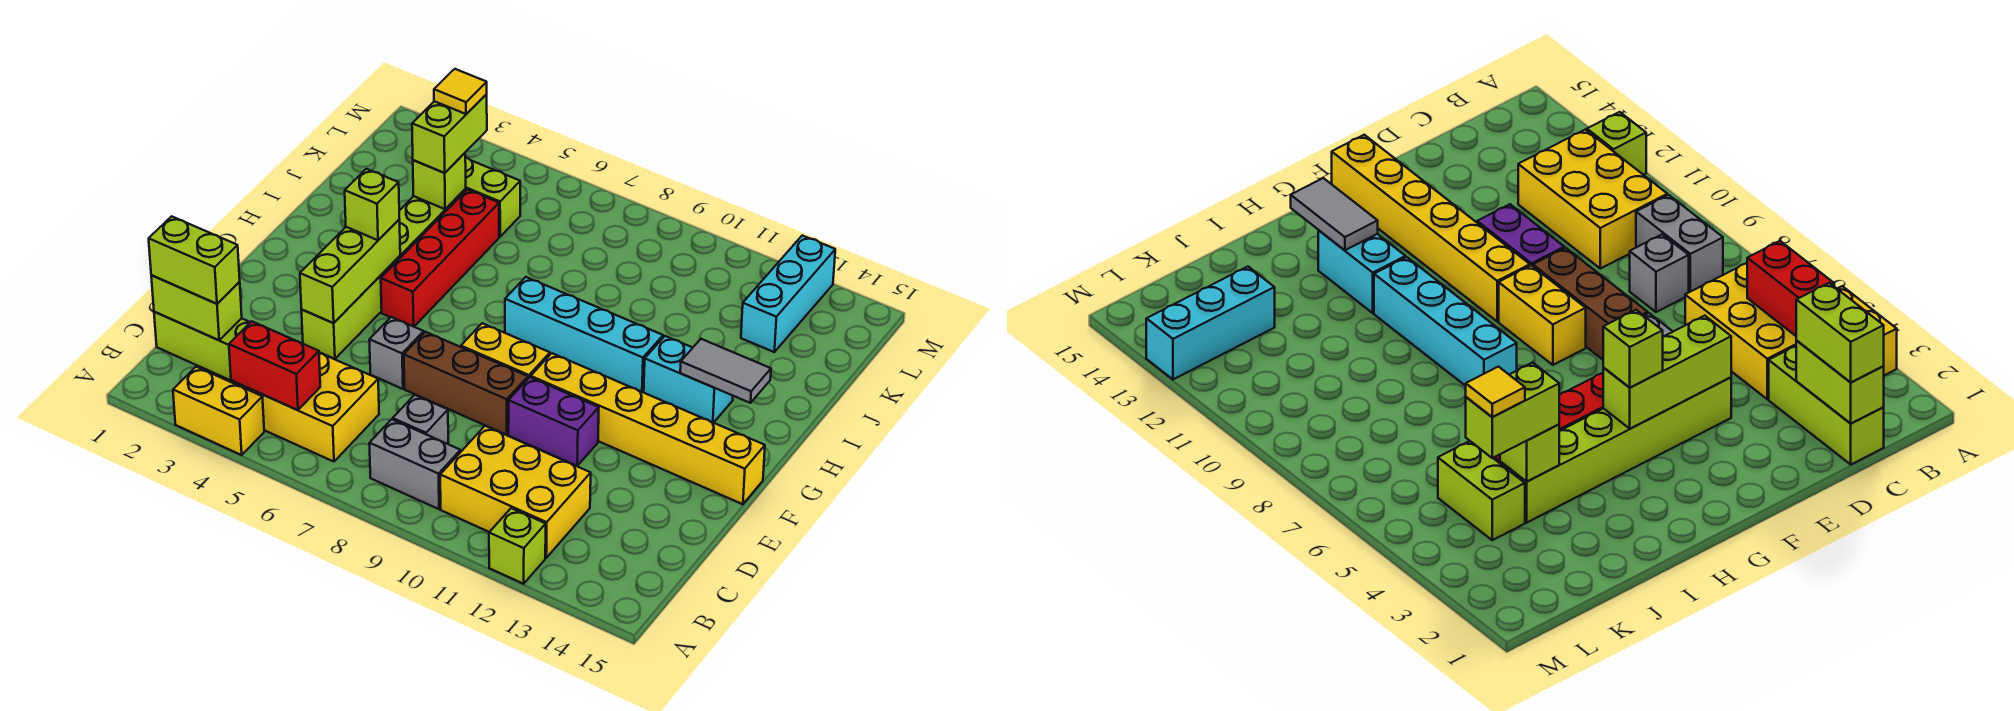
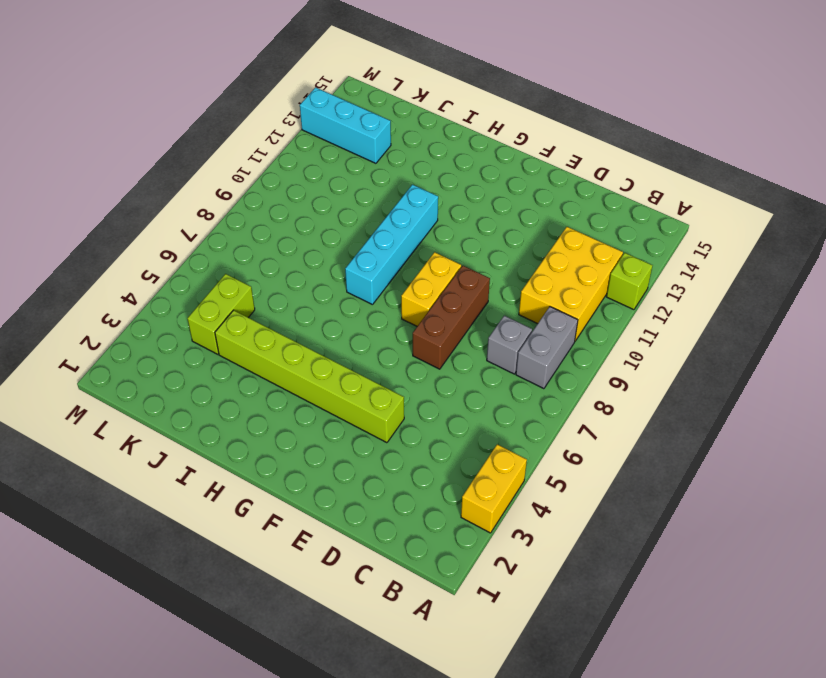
none -> yellow 2x3 brick [231,353,379,462]
none -> lime 1x3 brick [154,312,250,380]
none -> grey 1x1 brick [369,317,424,389]

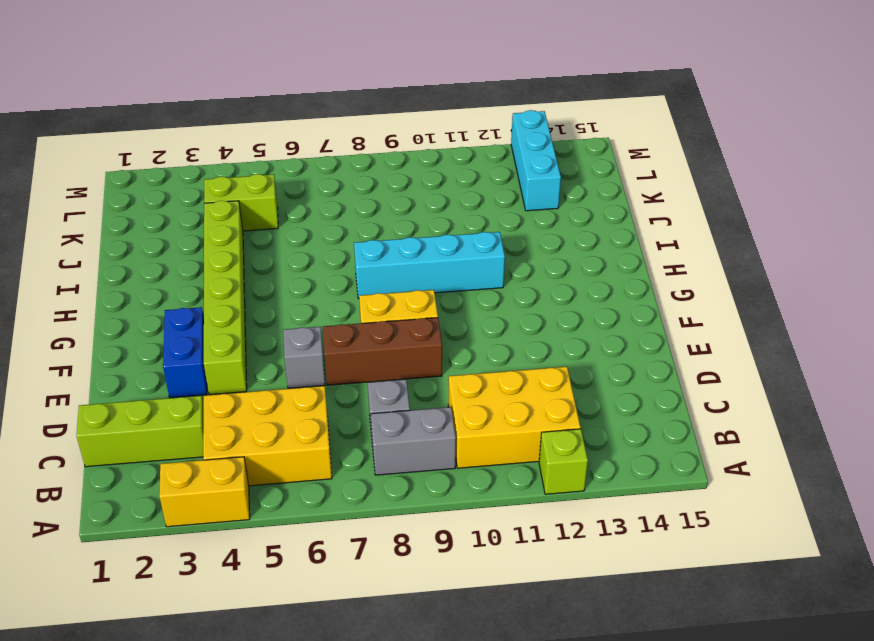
blue 1x2 brick [163,307,207,398] -> none
none -> purple 1x2 brick [508,377,599,466]
none -> yellow 1x6 brick [531,353,765,504]
none -> red 1x4 brick [381,190,499,326]

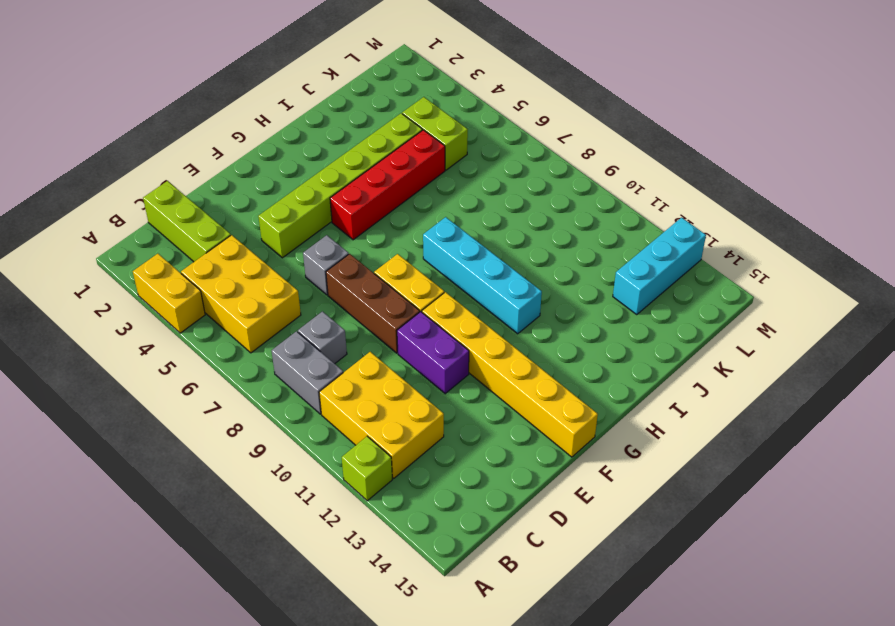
none -> cyan 1x2 brick [644,336,733,423]
none -> red 1x2 brick [229,321,320,410]
none -> lime 1x2 brick [151,275,242,340]

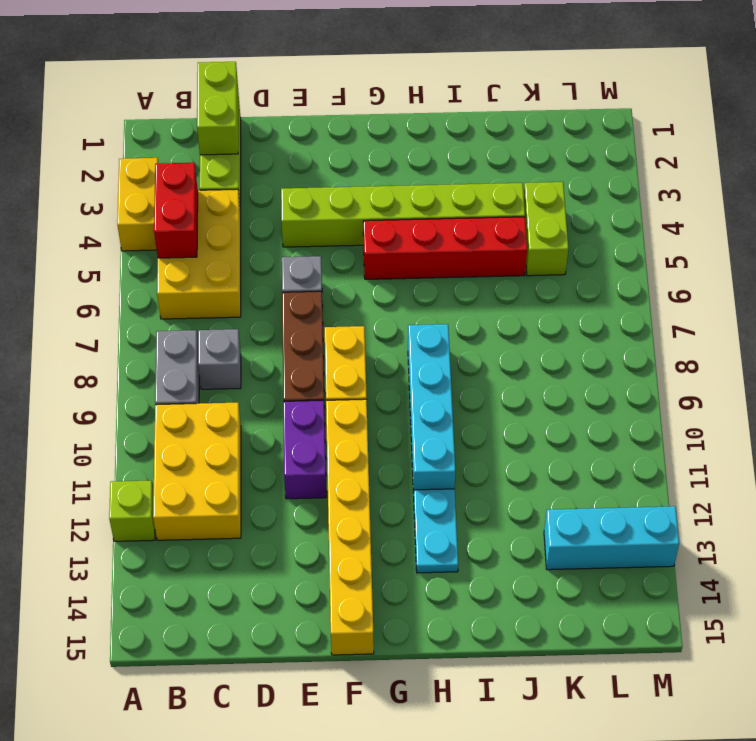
cyan 1x2 plate [414,489,458,573] -> cyan 1x2 brick [644,336,733,423]
none -> lime 1x3 brick [300,220,400,323]
none -> grey 1x2 tile [680,339,771,403]
none -> lime 1x1 brick [413,153,466,209]

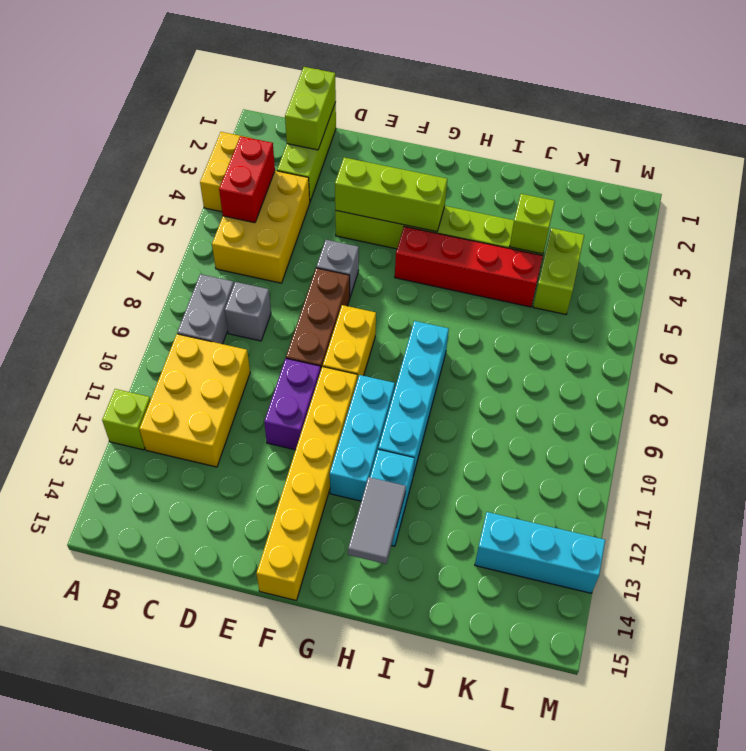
cyan 1x3 brick [330,375,395,501] -> none
none -> lime 1x2 brick [149,216,240,304]
none -> lime 1x1 brick [345,169,399,240]
none -> lime 1x2 brick [412,94,487,173]

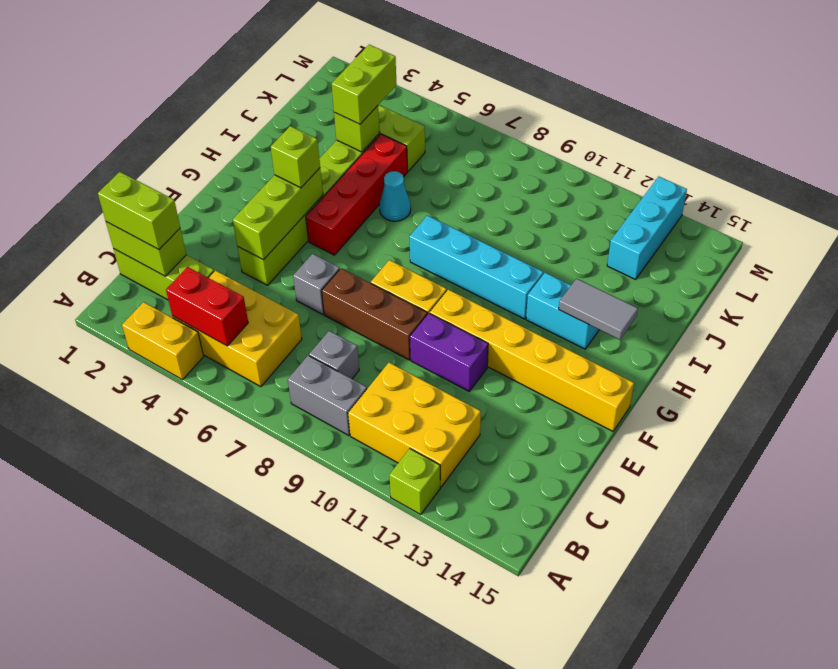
cyan 1x1 cone [379,171,411,221] -> none
none -> yellow 1x1 tile [434,69,487,114]

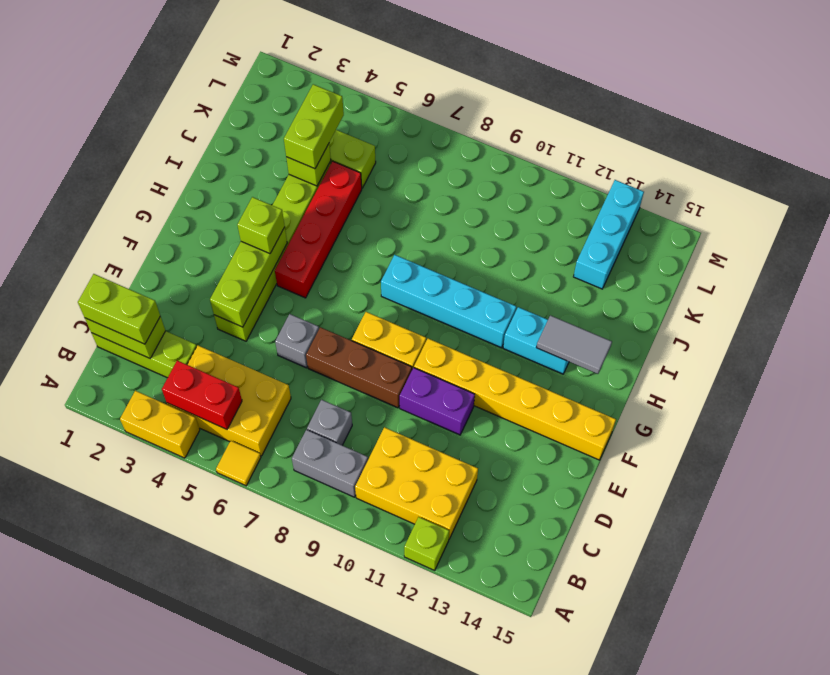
yellow 1x1 tile [216,441,261,486] -> yellow 1x1 tile moved to [434,69,487,114]

